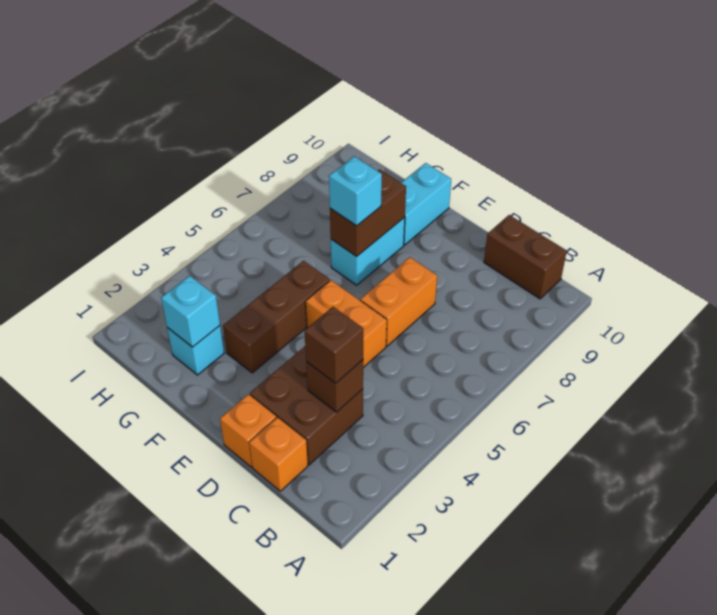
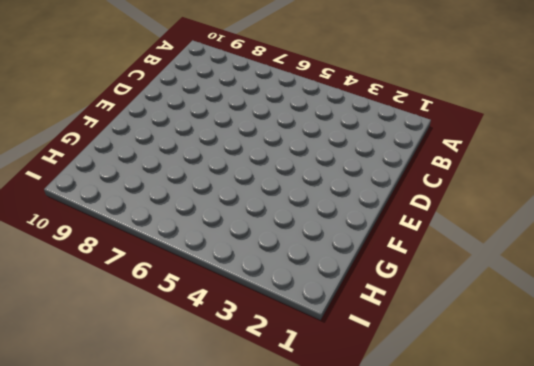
none -> brown 1x2 brick [484,215,567,299]
none -> orange 1x1 brick [249,417,308,491]
none -> brown 2x2 brick [250,346,363,465]

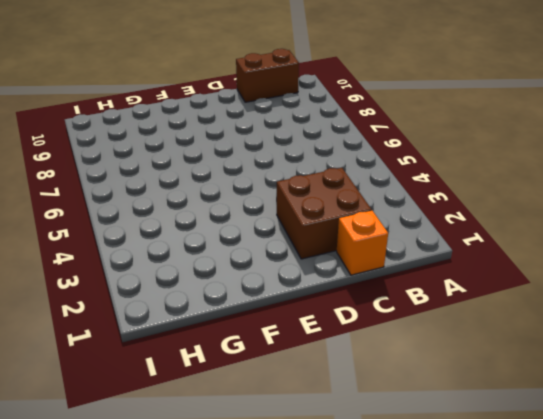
none -> orange 1x1 brick [220,394,276,467]
none -> orange 1x2 brick [306,280,387,367]
none -> orange 1x2 brick [360,257,437,346]

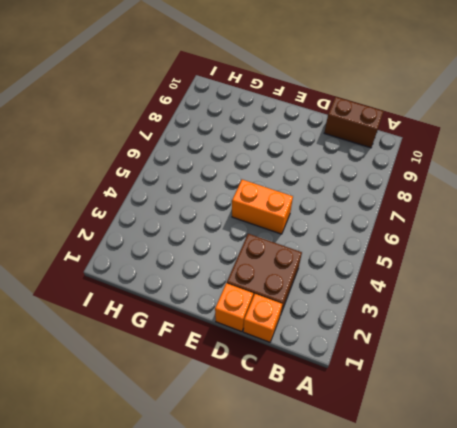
none -> orange 1x2 brick [360,257,437,346]
none -> brown 1x3 brick [223,261,330,373]
none -> cyan 1x2 brick [331,218,405,285]

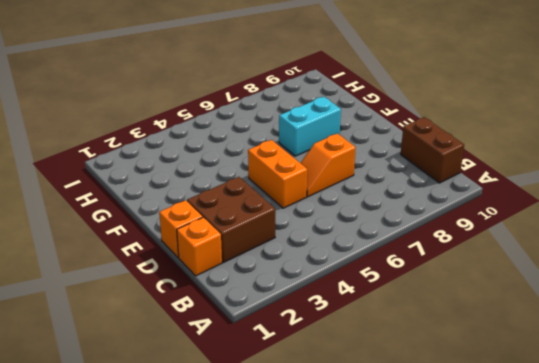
orange 1x2 slope [301,133,356,197] -> orange 1x2 brick [360,257,437,346]
none -> brown 1x3 brick [223,261,330,373]
none -> cyan 1x2 brick [401,163,451,245]
none -> cyan 1x1 brick [167,326,224,375]

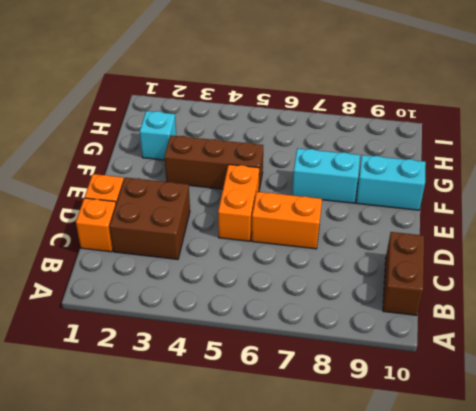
none -> brown 1x1 brick [306,360,363,412]
none -> brown 1x2 brick [330,170,406,256]
none -> cyan 1x1 brick [161,276,220,347]

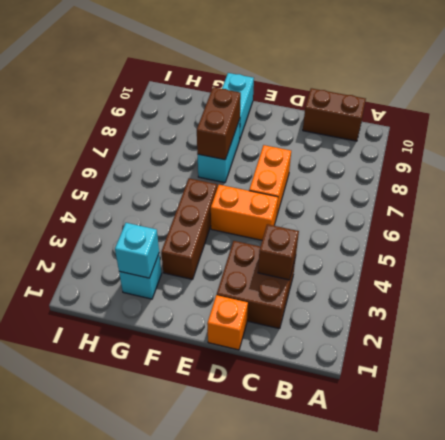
none -> orange 1x1 brick [249,417,308,491]
none -> brown 1x1 brick [305,307,363,383]
none -> cyan 1x1 brick [329,156,382,226]

